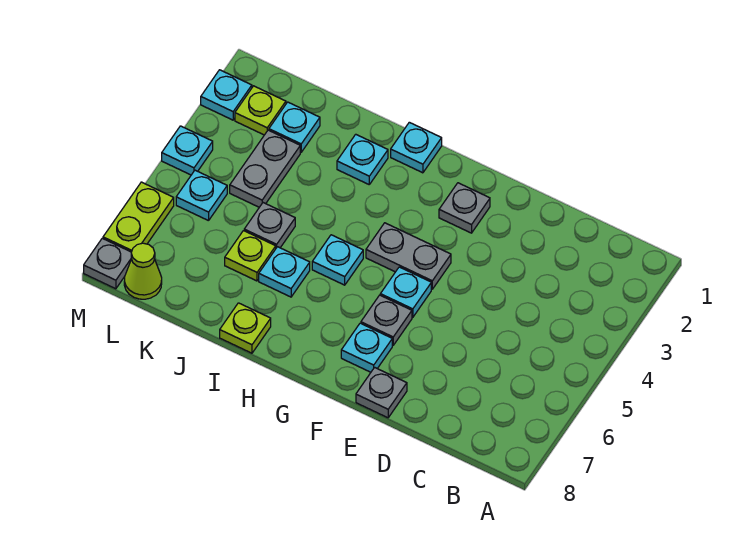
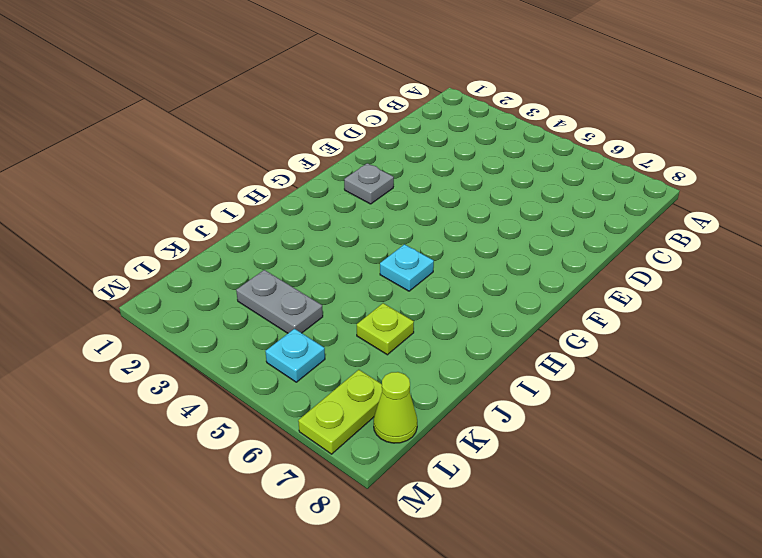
lime 1x2 plate [298,370,382,454] -> lime 1x2 plate turned to [103,182,174,252]
none -> grey 1x1 plate [356,367,407,418]
none -> grey 1x2 plate [366,223,451,289]
none -> cyan 1x1 plate [380,267,431,317]

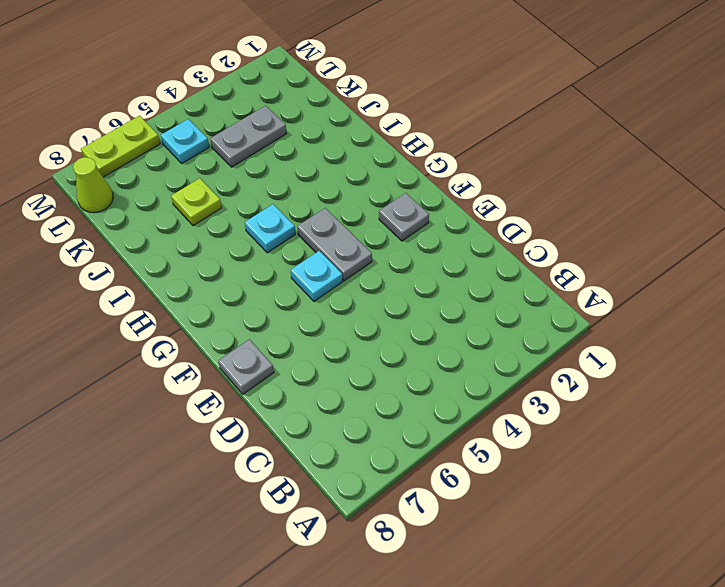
none -> grey 1x1 plate [361,295,412,345]
none -> cyan 1x1 plate [341,323,392,372]
none -> cyan 1x1 plate [391,122,442,173]

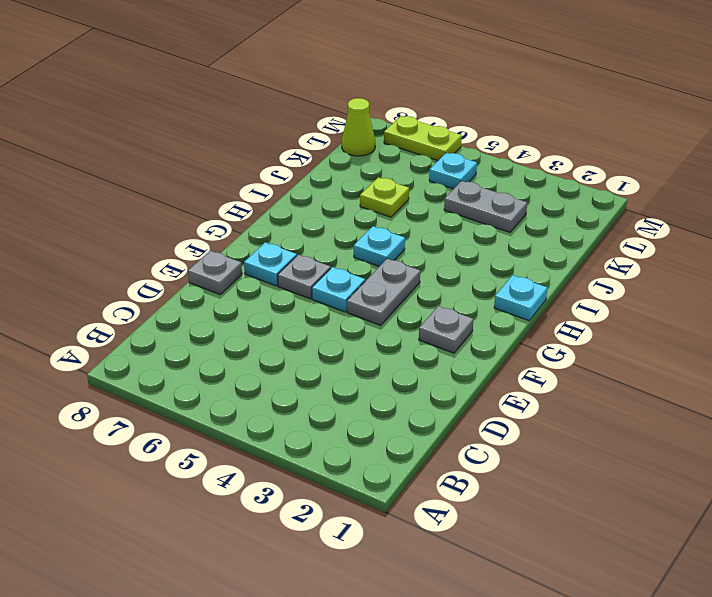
none -> cyan 1x1 plate [337,134,388,184]
none -> cyan 1x1 plate [259,247,310,297]
none -> lime 1x1 plate [220,303,271,353]

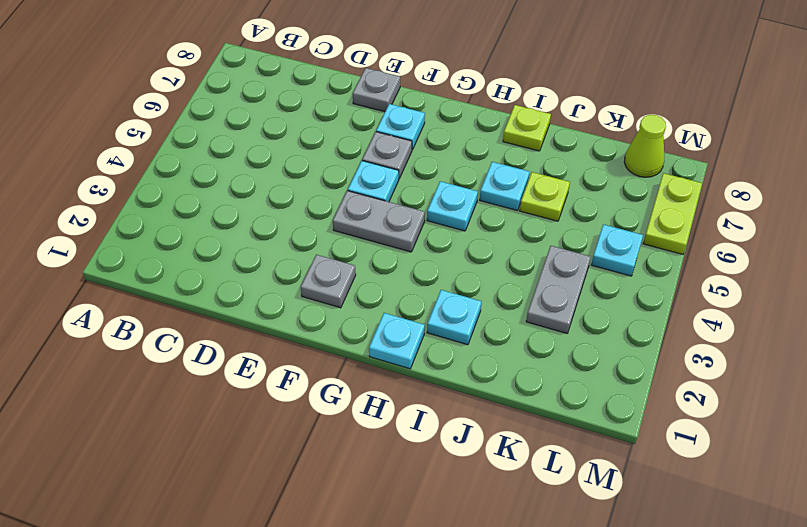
none -> grey 1x1 plate [244,203,295,248]
none -> cyan 1x1 plate [269,102,320,152]
none -> lime 1x1 plate [235,86,286,135]

